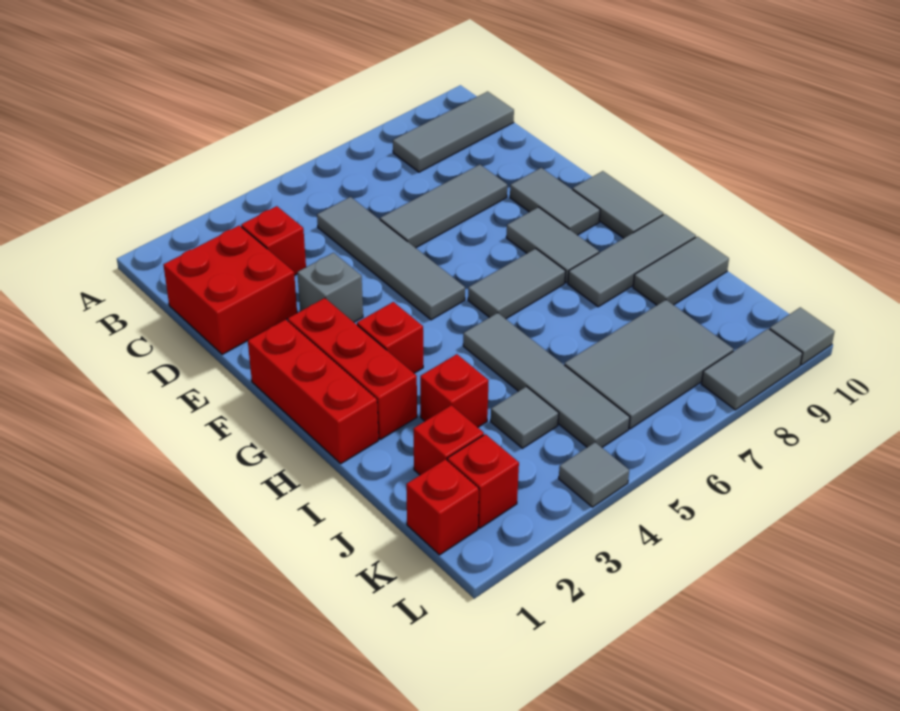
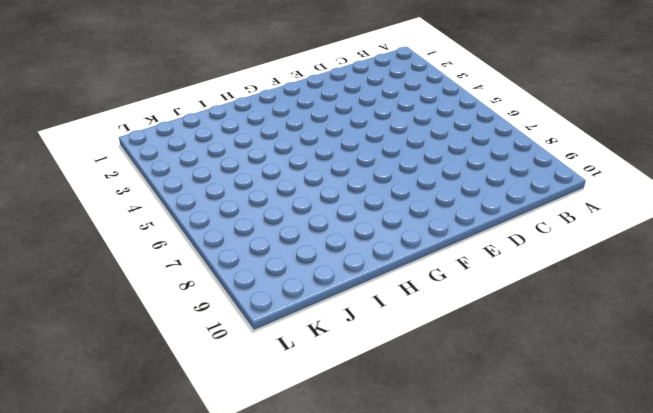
none -> grey 1x3 tile [393,92,514,172]
none -> red 2x2 brick [164,225,297,354]
none -> red 1x1 brick [241,206,306,276]

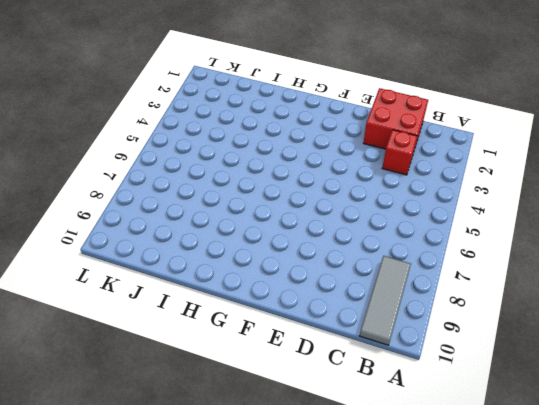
none -> grey 1x4 tile [317,197,465,320]
none -> grey 1x3 tile [380,165,507,248]
none -> grey 1x1 brick [297,253,363,322]

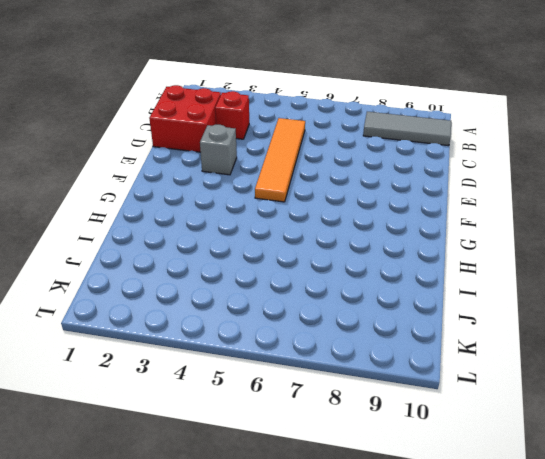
orange 1x4 tile [255,118,305,202] -> grey 1x4 tile [317,197,465,320]
none -> grey 1x3 tile [380,165,507,248]
none -> grey 1x2 tile [510,168,600,235]
none -> red 1x3 brick [248,320,378,463]

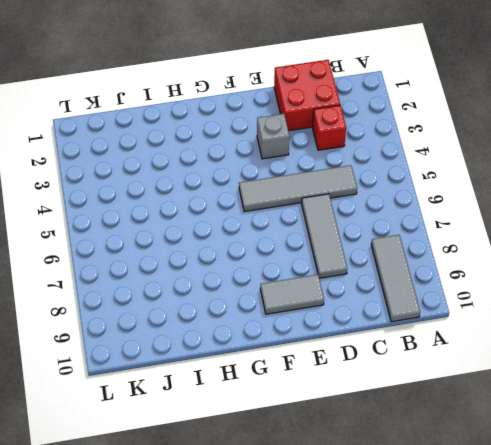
none -> red 1x3 brick [248,320,378,463]
none -> red 1x3 brick [288,298,417,439]
none -> grey 1x2 tile [506,207,599,283]

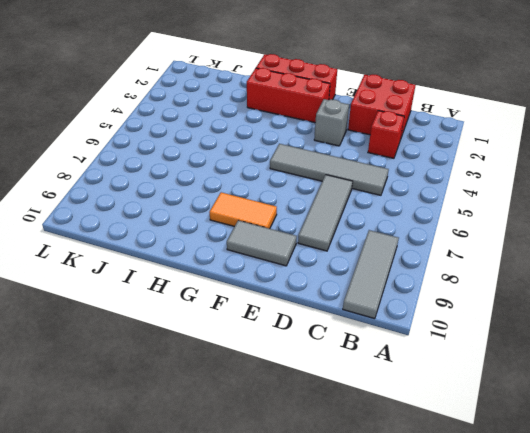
orange 1x2 tile [209,192,277,229] -> grey 1x2 tile [506,207,599,283]
none -> grey 1x2 tile [573,171,664,238]
none -> red 1x1 brick [357,302,423,373]
none -> grey 1x2 tile [468,249,566,319]

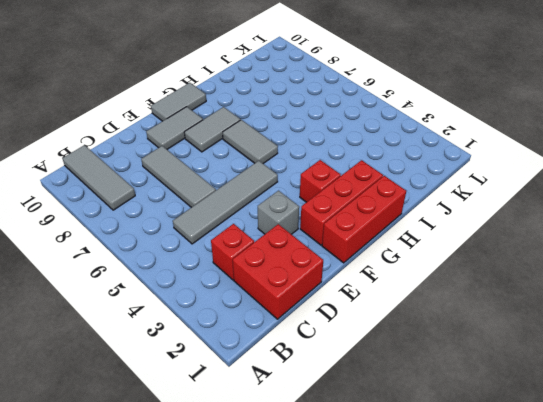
none -> grey 1x4 tile [463,313,630,447]
none -> grey 1x3 tile [568,214,696,307]
none -> red 1x1 brick [420,354,489,427]

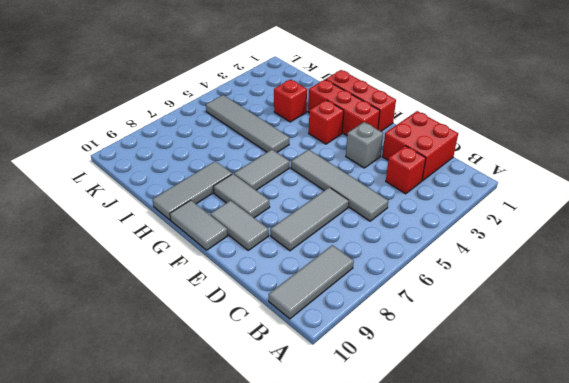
none -> grey 1x2 tile [633,237,729,305]
none -> red 1x1 brick [413,405,484,475]
none -> grey 1x1 tile [491,387,559,448]

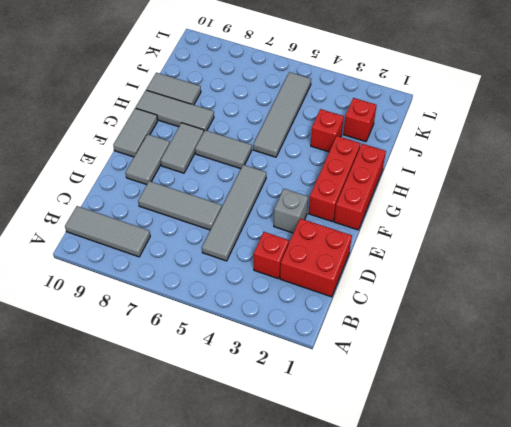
none -> red 1x1 brick [357,302,423,373]
none -> grey 1x1 tile [491,387,559,448]
none -> grey 2x3 tile [564,300,734,429]

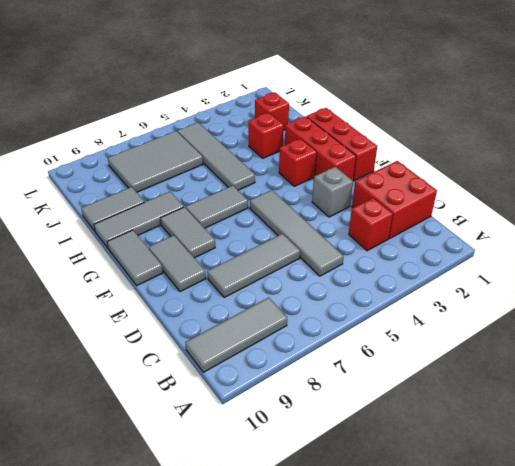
none -> grey 1x1 tile [491,387,559,448]
none -> red 1x1 brick [406,459,479,555]
none -> red 1x1 brick [447,434,519,528]

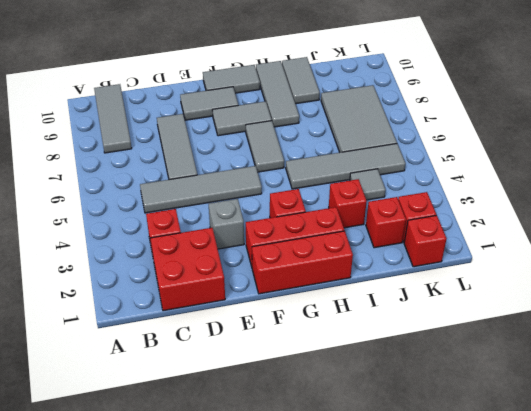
none -> grey 1x1 tile [559,442,629,507]
none -> grey 1x2 tile [701,329,803,410]
none -> grey 1x1 tile [770,307,835,365]

